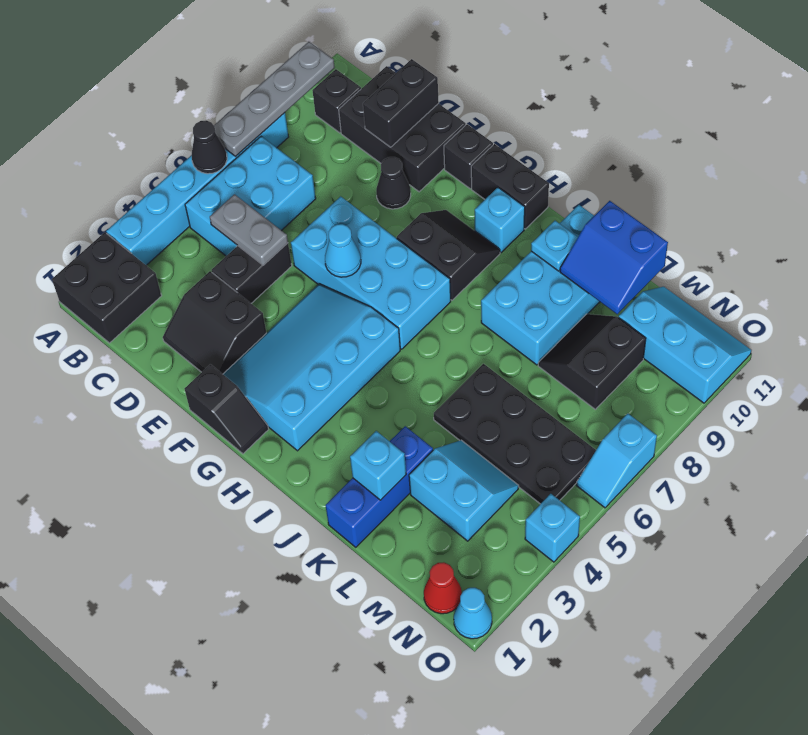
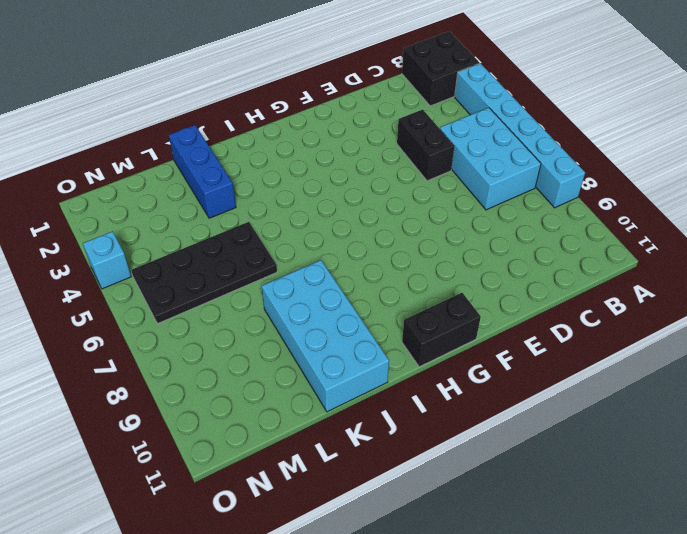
none -> black 1x1 brick [312,69,361,133]
none -> black 2x3 brick [339,66,466,192]
none -> black 2x2 slope [163,271,266,374]
none -> cyan 2x4 brick [291,196,451,349]

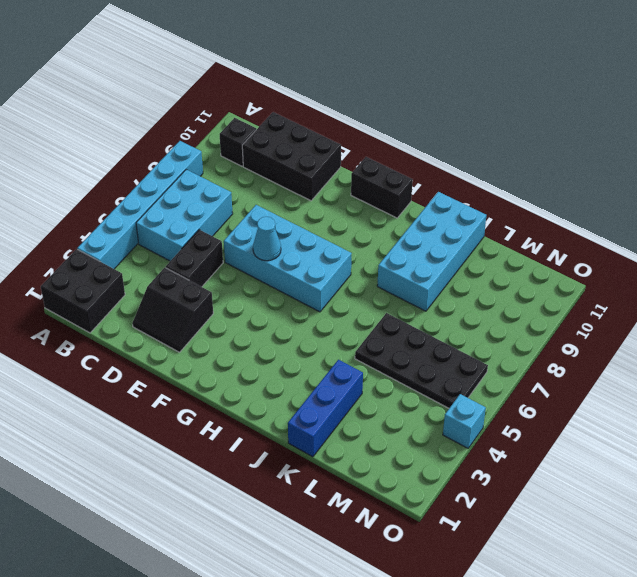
none -> black 1x1 cone [376,157,411,209]
none -> black 1x2 slope [184,364,269,454]
none -> cyan 3x4 slope [223,284,400,451]
none -> black 1x1 brick [444,124,493,189]

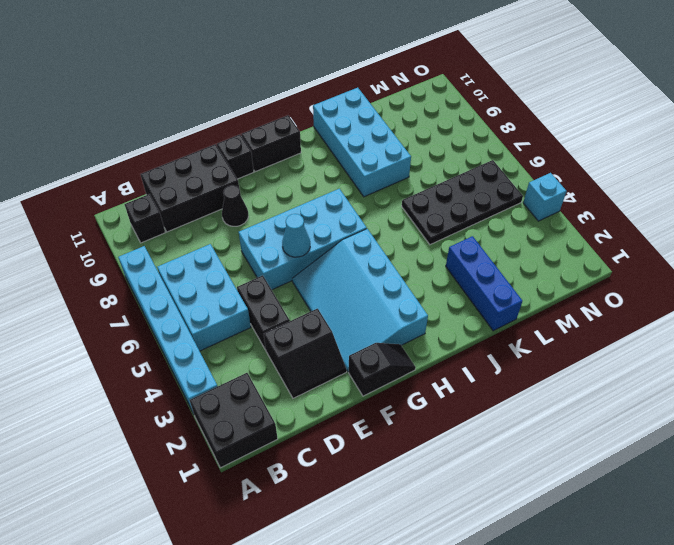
none -> black 2x2 slope [397,210,500,300]
none -> cyan 1x1 brick [475,188,525,253]
none -> cyan 2x2 slope [409,440,519,541]
none -> black 2x2 slope [538,314,646,409]

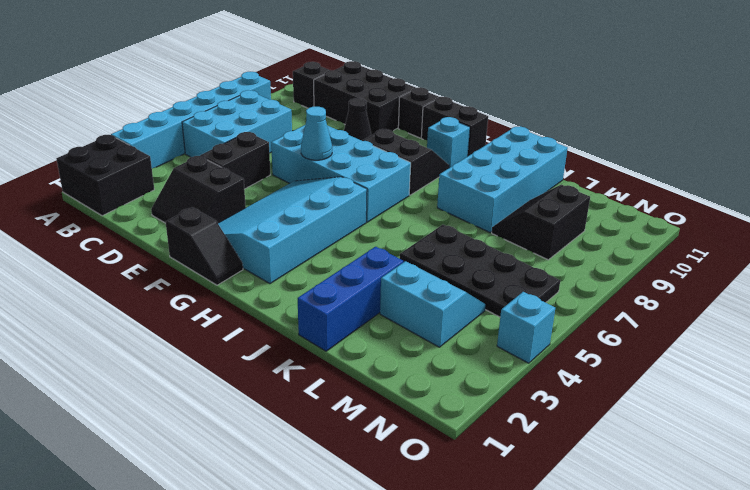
none -> cyan 2x3 slope [618,287,751,403]
none -> red 1x1 cone [424,562,462,614]
none -> cyan 1x1 cone [454,588,492,639]
none -> cyan 1x2 slope [576,414,657,508]

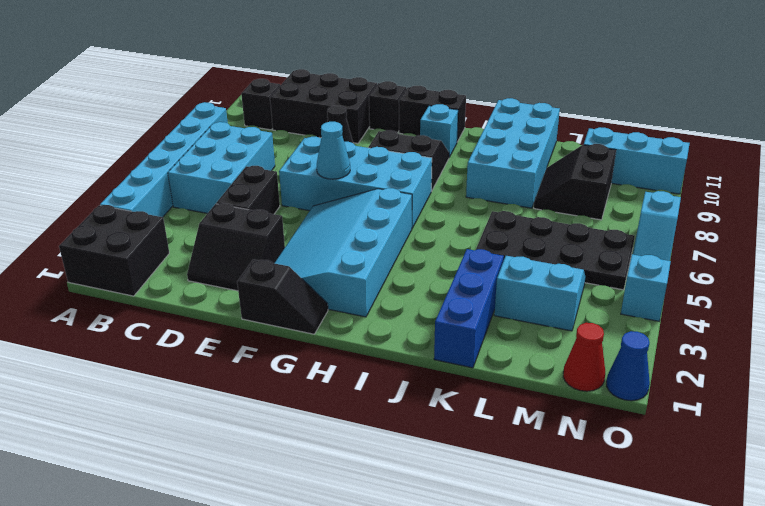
blue 1x1 cone [606,331,650,401] -> cyan 1x1 cone [454,588,492,639]
none -> black 1x1 cone [192,120,227,174]
none -> grey 1x4 plate [214,42,335,156]
none -> grey 1x2 plate [210,194,288,265]
none -> black 1x2 brick [363,59,439,147]

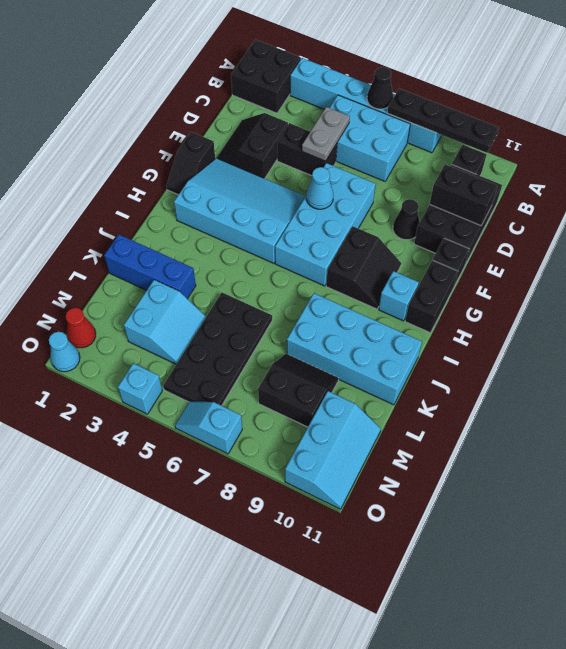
black 1x4 plate [387,88,499,153] -> grey 1x4 plate [214,42,335,156]
none -> cyan 1x1 plate [531,221,578,271]
none -> cyan 1x1 brick [350,431,406,500]
none -> blue 2x2 slope [560,201,668,314]

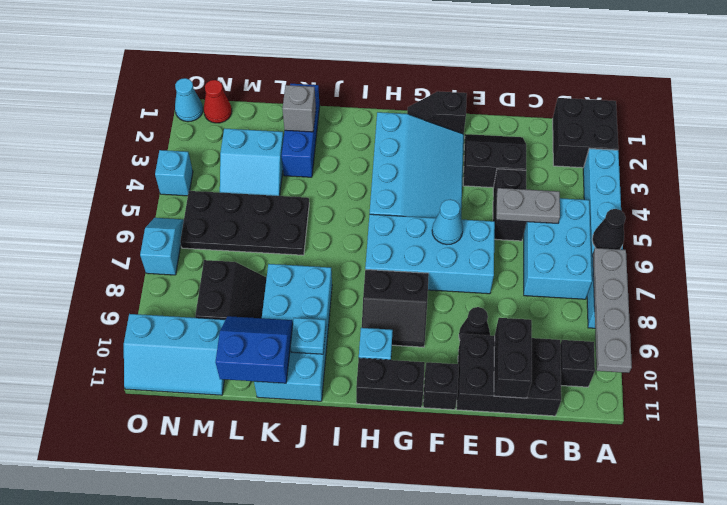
grey 1x1 brick [283,85,316,132] -> cyan 1x1 brick [350,431,406,500]

